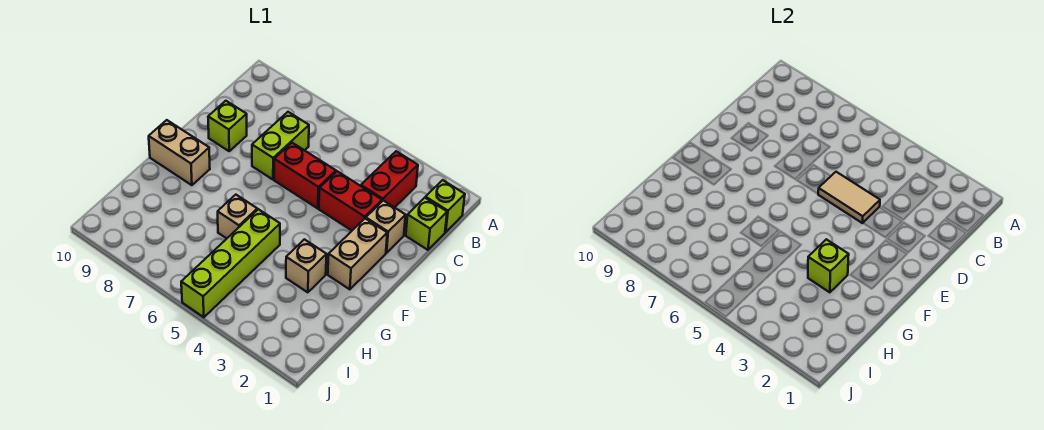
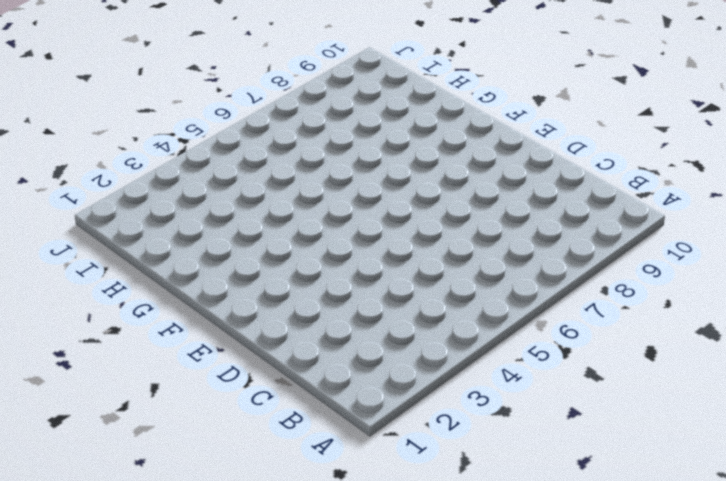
none -> lime 1x1 brick [426,180,465,232]
none -> red 1x2 brick [361,151,418,208]
none -> lime 1x1 brick [406,198,447,250]

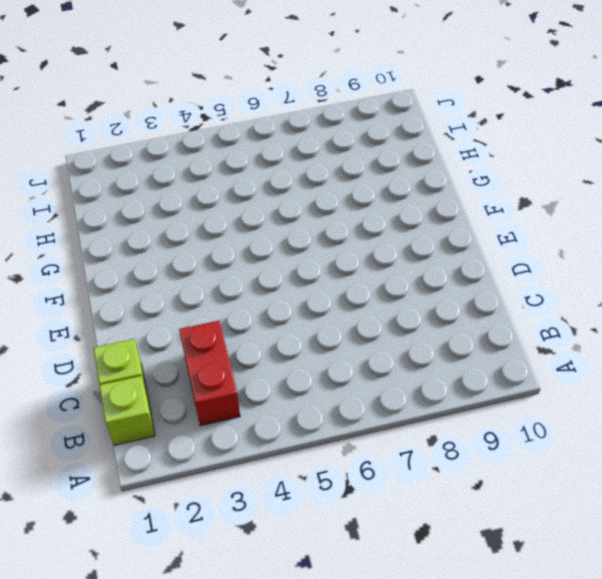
none -> lime 1x2 brick [252,112,309,179]
none -> tan 1x1 brick [366,201,406,253]
none -> red 1x2 brick [319,171,382,230]

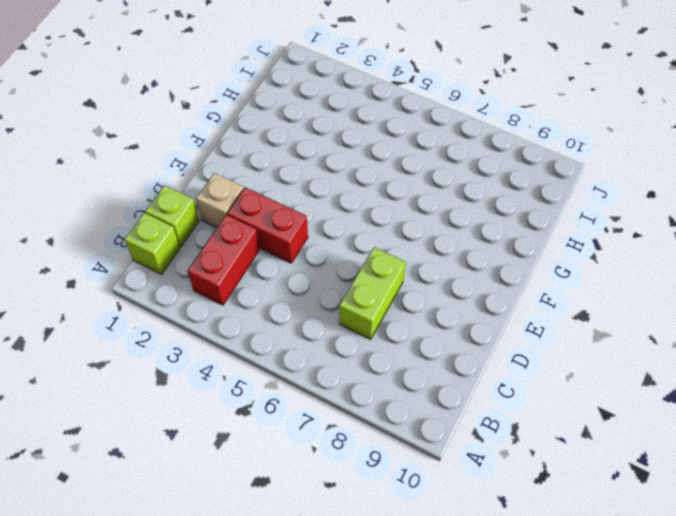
none -> red 1x2 brick [274,143,336,208]
none -> lime 1x1 brick [208,101,247,151]
none -> tan 1x2 brick [328,218,387,289]

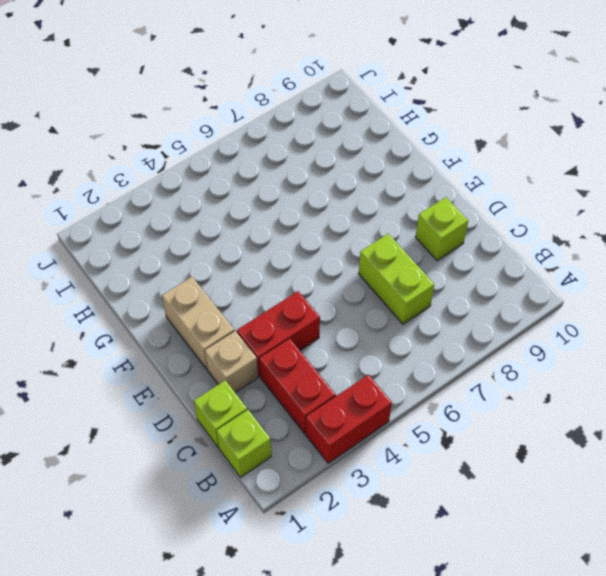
red 1x2 brick [306,375,392,463] -> red 1x2 brick moved to [274,143,336,208]
none -> tan 1x2 brick [149,120,210,185]
none -> tan 1x1 brick [286,239,327,292]
none -> lime 1x4 brick [181,209,280,317]

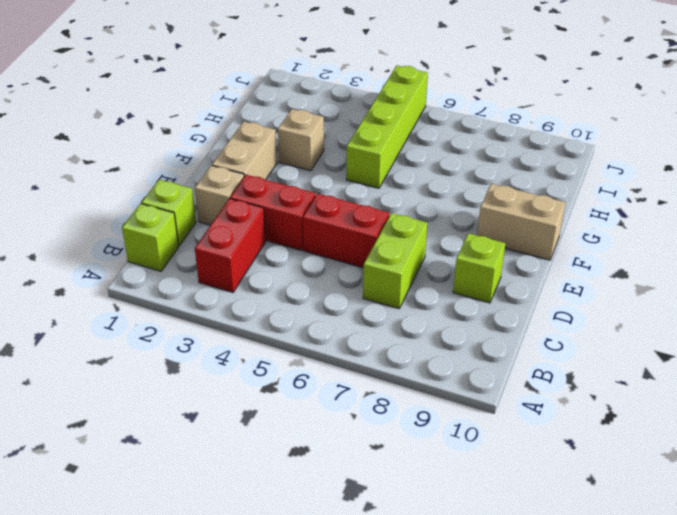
none -> tan 1x1 brick [218,195,257,238]
none -> tan 1x2 tile [818,172,880,223]
none -> lime 1x1 brick [808,239,849,292]

